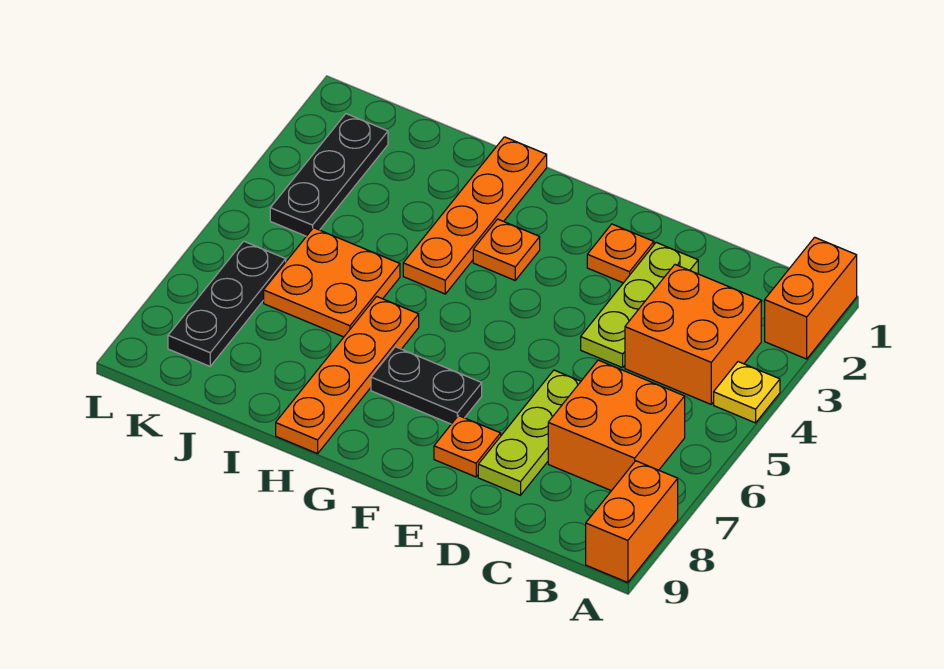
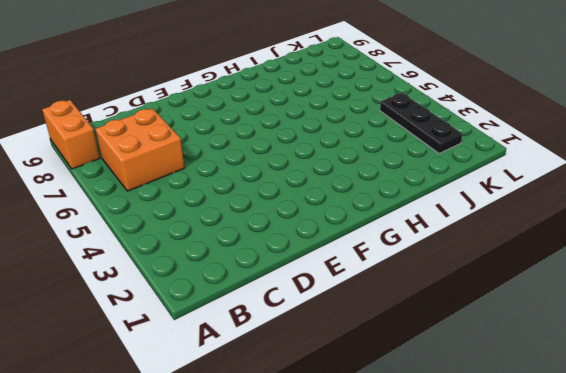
none -> orange 1x2 brick [765,237,857,359]
none -> yellow 1x1 plate [714,362,780,423]
none -> orange 2x2 brick [625,265,761,404]

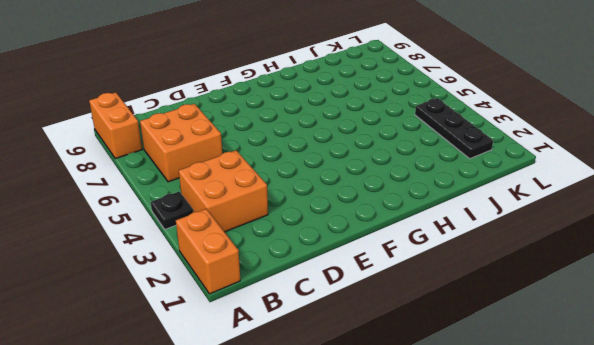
black 1x1 plate [151,192,193,229] -> yellow 1x1 plate [714,362,780,423]
none -> lime 1x3 plate [581,243,698,368]
none -> lime 1x3 plate [478,370,581,495]
none -> orange 1x1 plate [587,224,654,283]

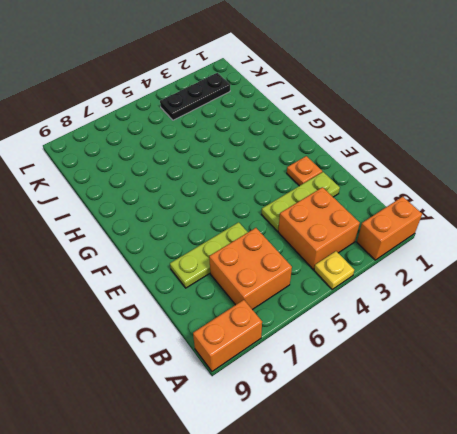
none -> orange 1x1 plate [434,416,501,477]
none -> black 1x2 plate [371,347,482,424]
none -> orange 1x1 plate [473,219,540,280]

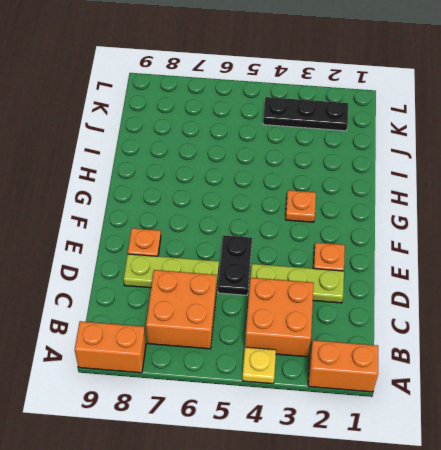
black 1x2 plate [218,235,252,295] -> black 1x2 plate moved to [371,347,482,424]
none -> orange 1x4 plate [403,137,547,294]
none -> orange 1x4 plate [276,296,419,454]
none -> orange 2x2 plate [264,228,400,337]

